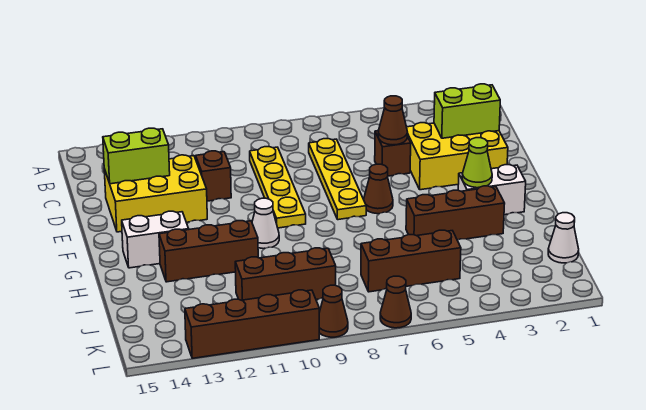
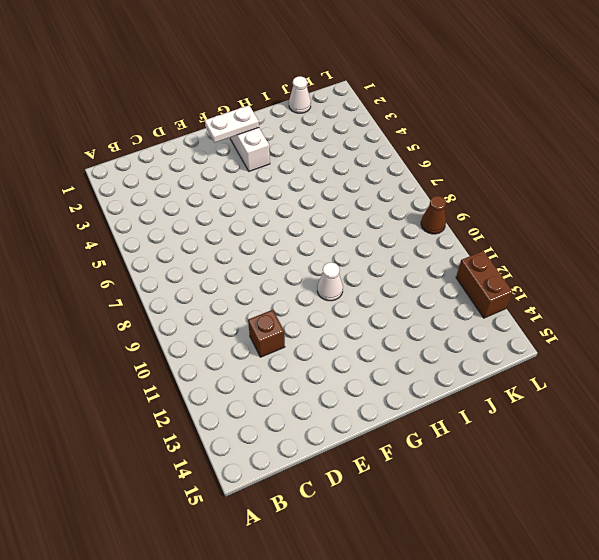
white 1x2 plate [205,105,259,143] -> none
brown 1x2 brick [456,251,513,318] -> brown 1x4 brick [185,290,319,358]
none -> yellow 1x4 plate [309,139,366,220]
none -> yellow 1x4 plate [250,147,306,228]
none -> yellow 2x3 brick [407,123,508,190]

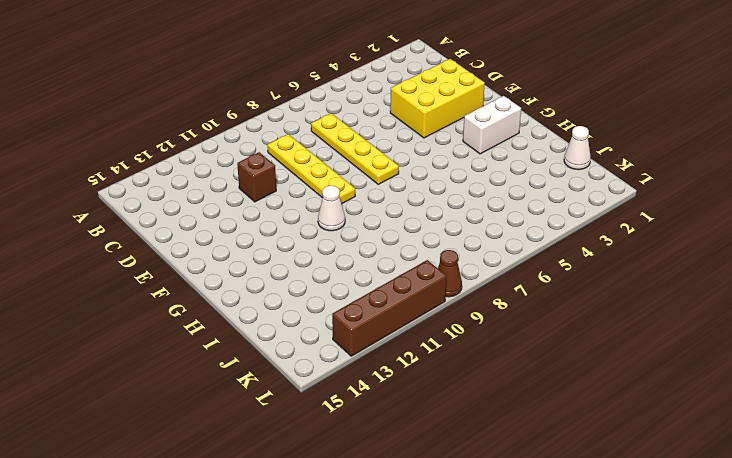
none -> brown 1x1 brick [375,131,411,176]
none -> yellow 2x3 brick [104,155,207,232]
none -> brown 1x1 cone [364,164,393,214]

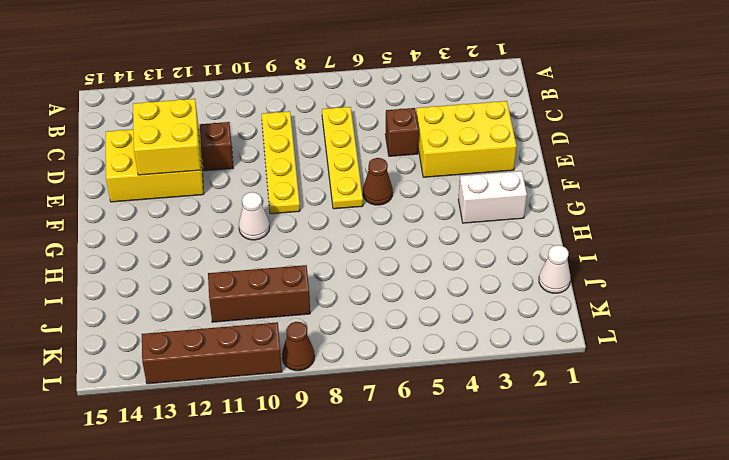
yellow 2x2 brick [133,99,201,175] -> lime 1x2 brick [103,128,170,184]
none -> white 1x2 brick [122,211,189,268]
none -> brown 1x3 brick [406,186,505,240]
none -> brown 1x3 brick [159,221,258,282]

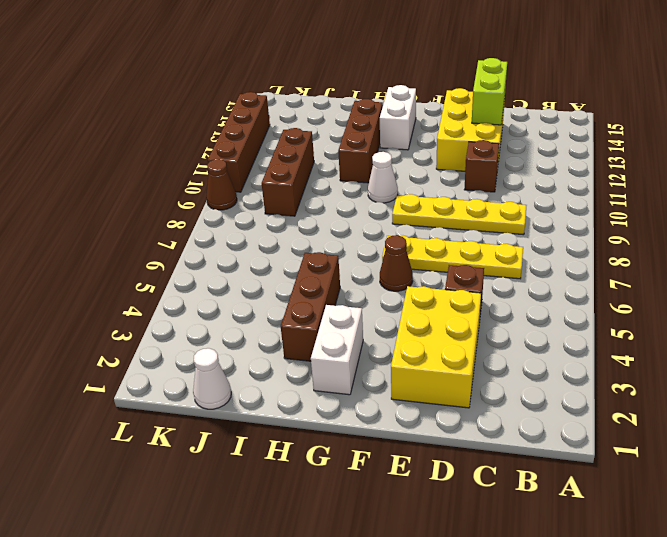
none -> brown 1x3 brick [361,230,461,292]
none -> brown 1x1 cone [380,276,411,328]
none -> lime 1x2 brick [434,84,500,138]

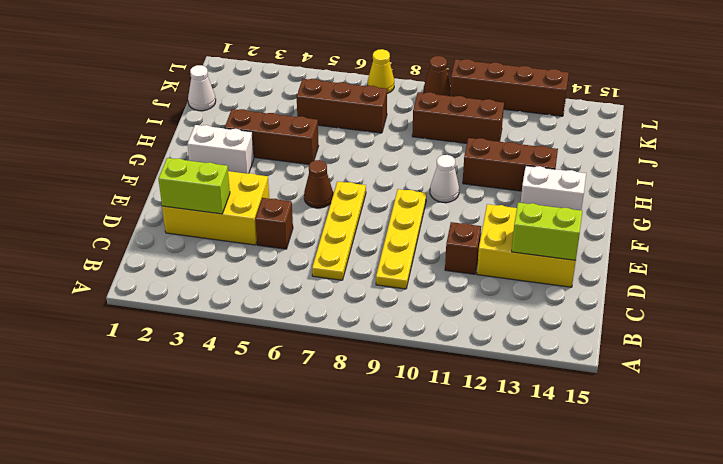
yellow 1x1 cone [368,49,394,93] -> brown 1x1 cone [380,276,411,328]
none -> brown 1x1 cone [378,96,408,145]
none -> lime 1x1 cone [462,138,492,188]

